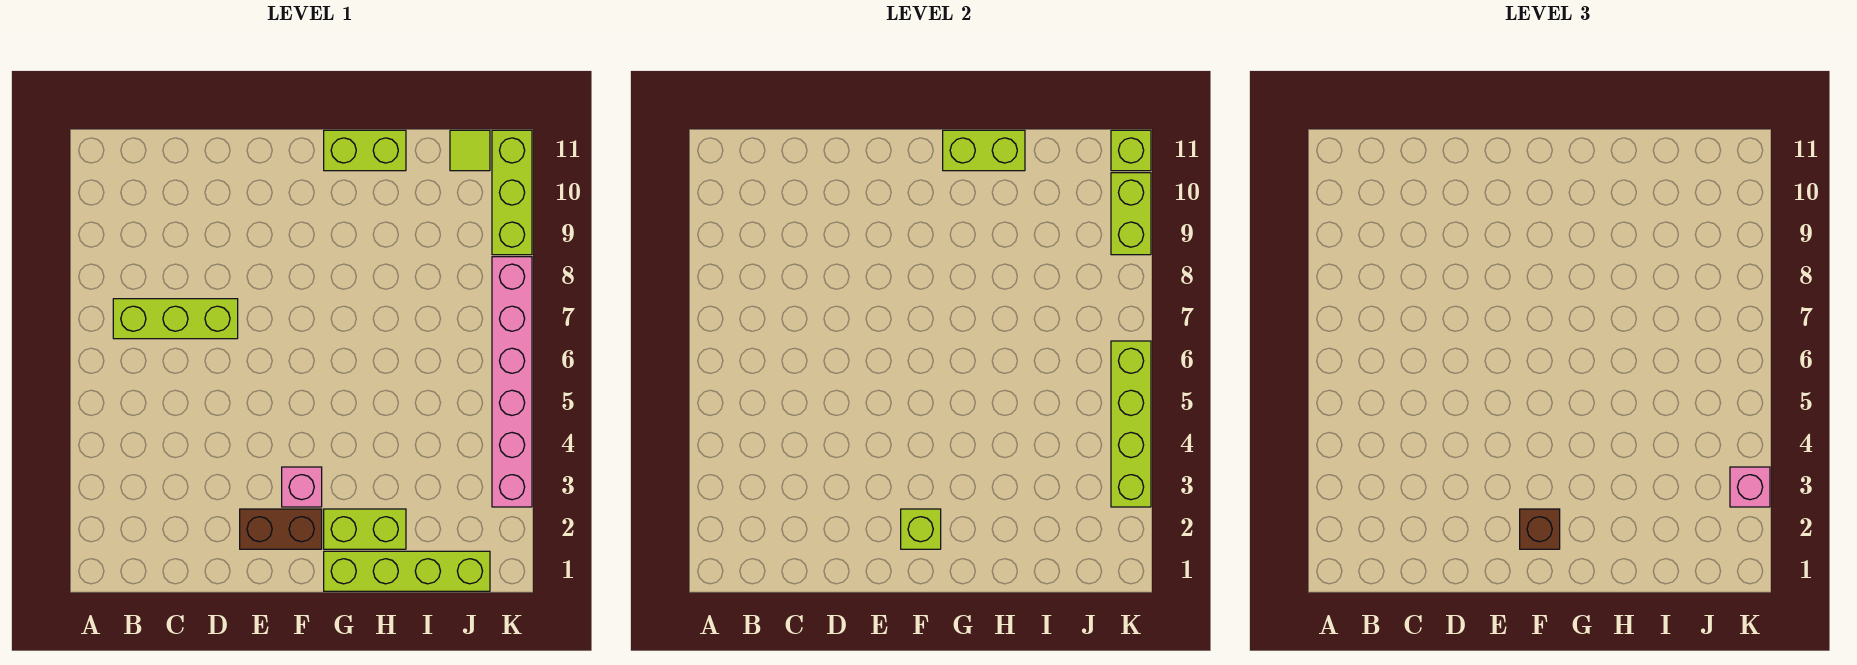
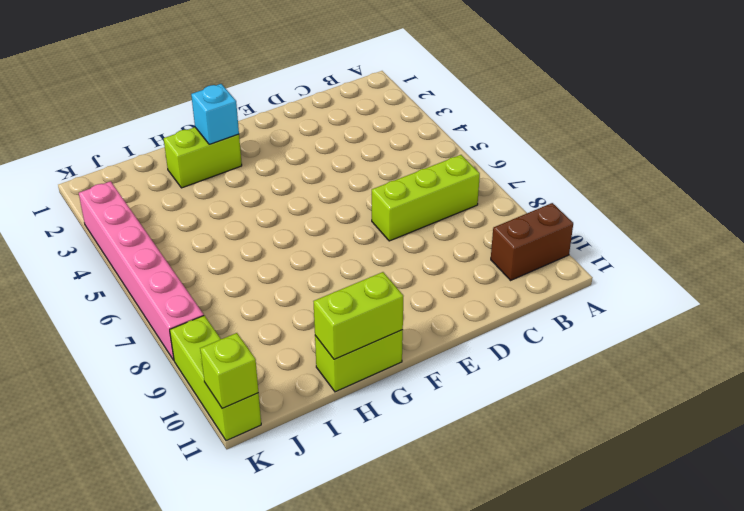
brown 1x2 brick [491,203,573,280] -> brown 1x2 brick moved to [240,509,322,549]
cyan 1x1 brick [191,84,239,144] -> none
none -> pink 1x1 brick [282,467,322,507]
none -> lime 1x4 brick [324,551,490,591]
none -> lime 1x1 tile [450,130,490,171]

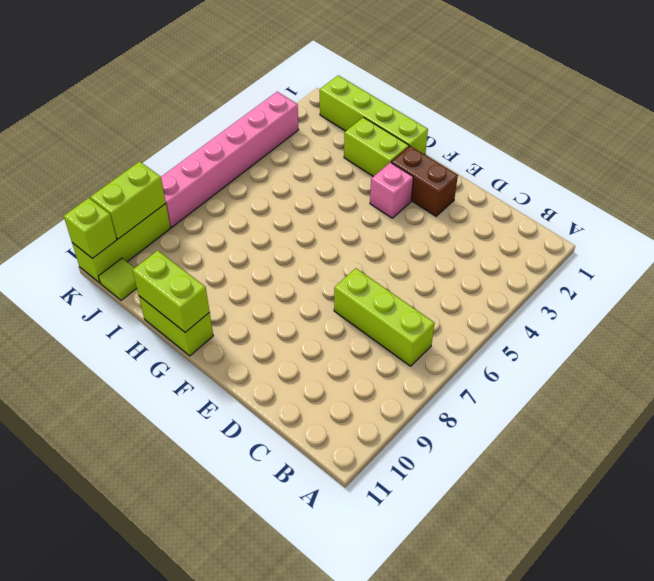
none -> lime 1x1 brick [901,509,941,549]
none -> lime 1x4 brick [1111,341,1151,507]
none -> brown 1x1 brick [1520,509,1560,549]

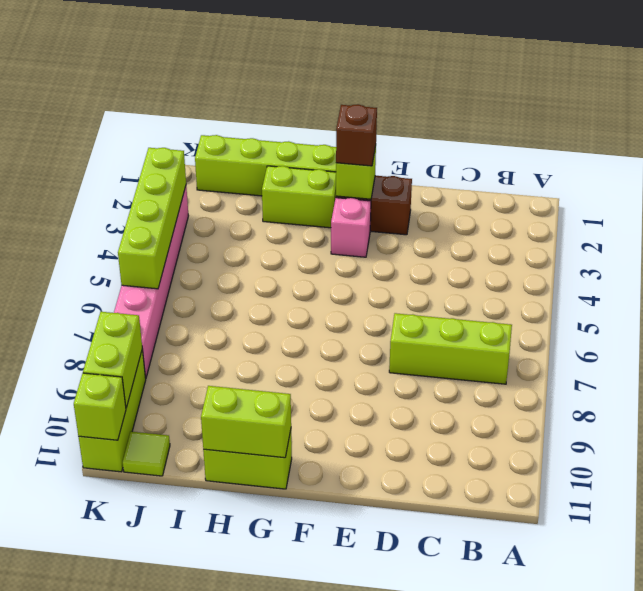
none -> pink 1x1 brick [1730,467,1770,507]

